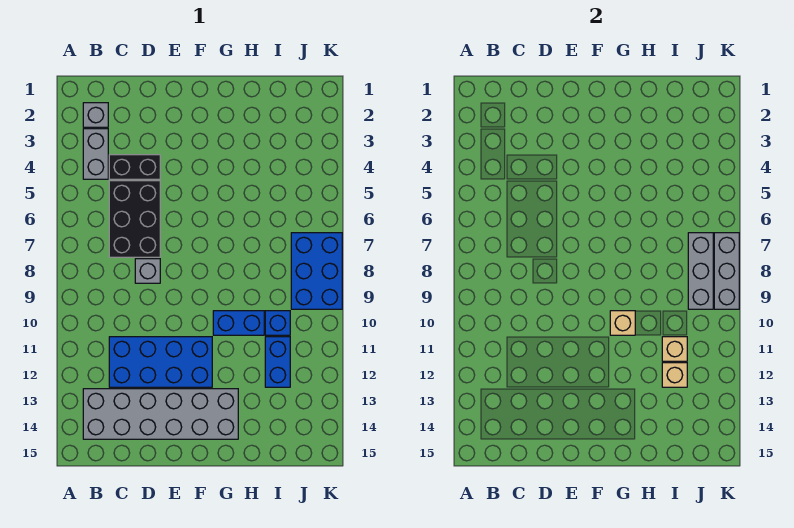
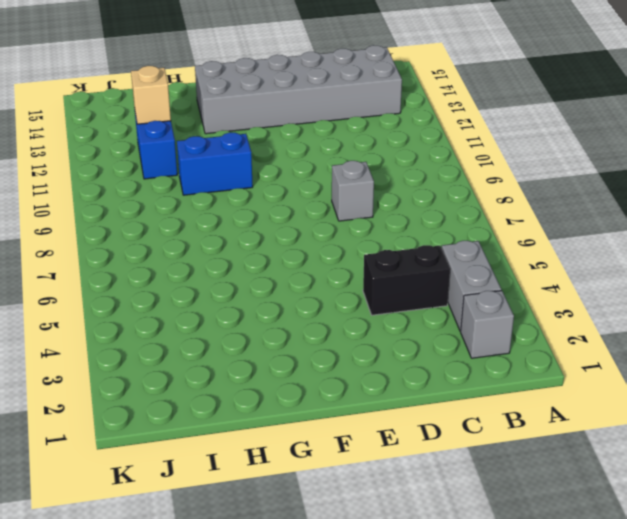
none -> black 2x3 brick [109,181,160,257]
none -> blue 2x4 brick [109,337,212,387]
none -> blue 1x1 brick [265,311,290,335]

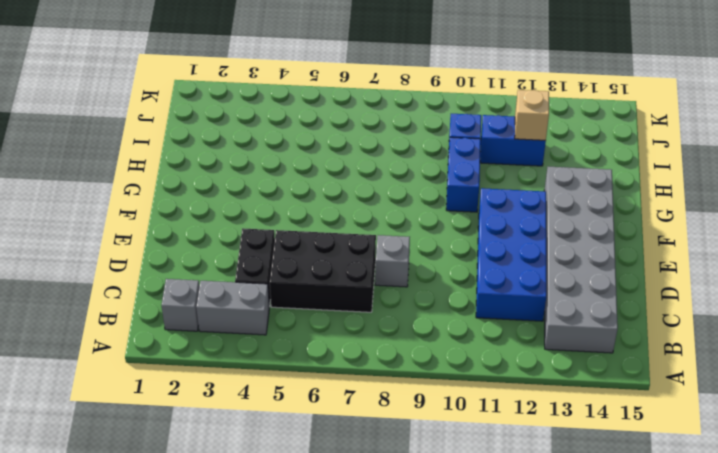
none -> blue 2x3 brick [291,233,342,309]
none -> tan 1x1 brick [610,311,635,335]
none -> tan 1x1 brick [662,337,687,361]

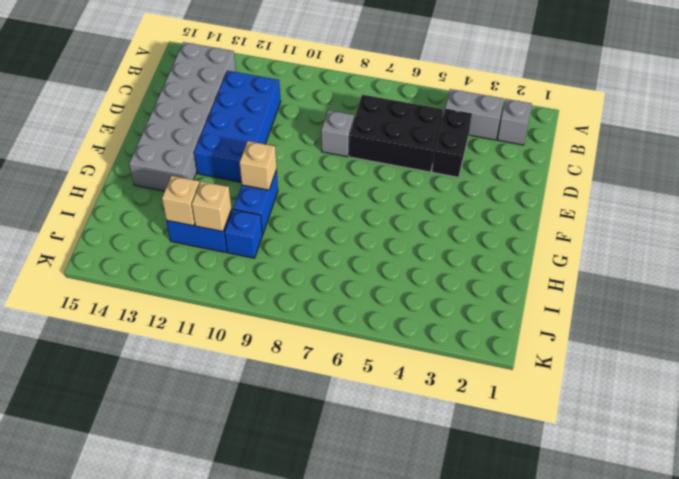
none -> blue 2x3 brick [291,233,342,309]
none -> grey 1x3 brick [688,233,713,309]
none -> grey 1x3 brick [714,233,739,309]

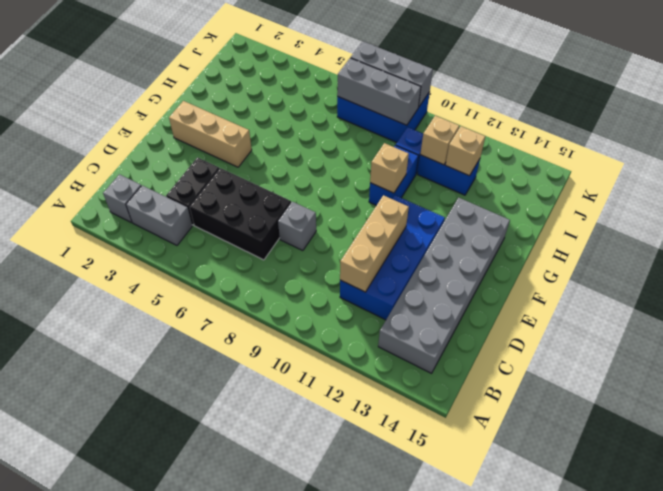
tan 1x3 brick [340,195,409,292] -> none
tan 1x3 brick [169,101,252,167] -> none

